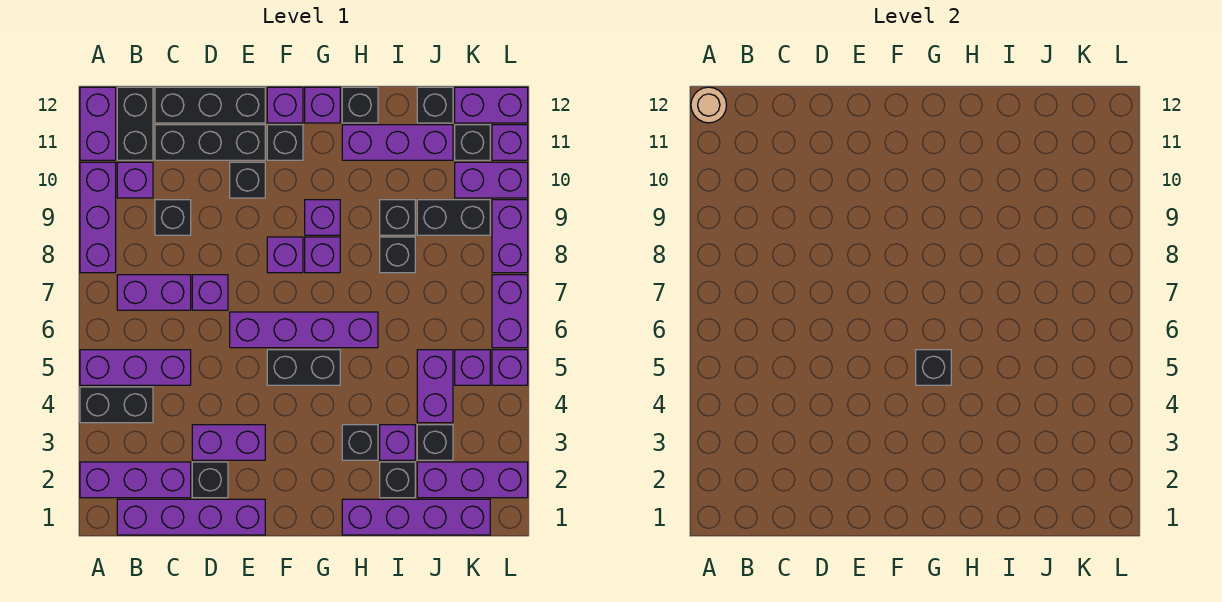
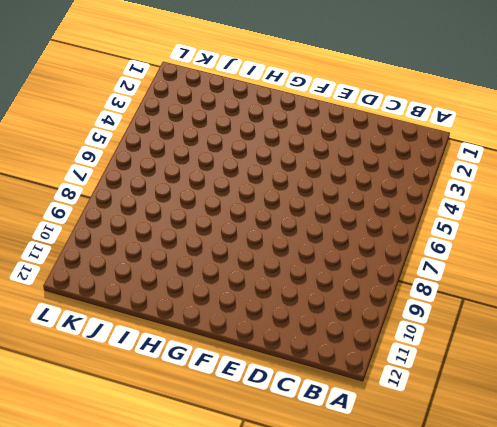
none -> purple 1x3 brick [80,462,191,498]
none -> black 1x2 brick [80,387,153,423]
none -> purple 1x3 brick [80,350,191,385]
none -> purple 1x3 brick [80,162,116,273]

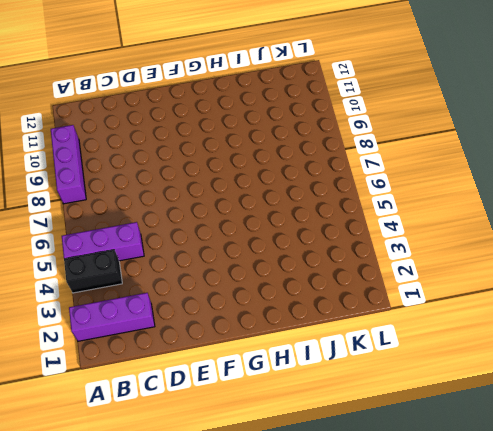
none -> purple 1x2 brick [80,87,116,160]
none -> purple 1x4 brick [117,499,265,535]
none -> purple 1x2 brick [117,275,191,310]
none -> purple 1x1 brick [117,162,153,198]

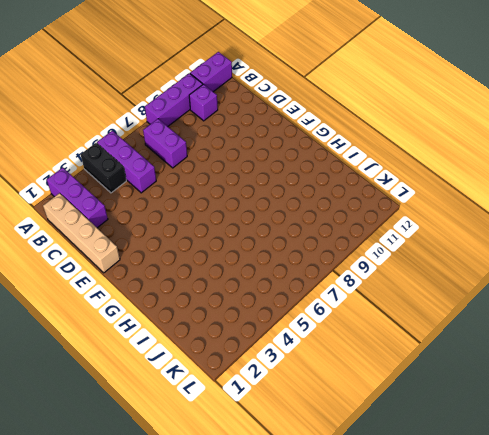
tan 1x4 brick [43,193,120,273] -> purple 1x4 brick [117,499,265,535]
none -> black 1x2 brick [117,87,153,160]
none -> black 1x1 brick [155,200,191,235]
none -> black 1x3 brick [155,125,265,160]
none -> black 1x3 brick [155,87,265,123]

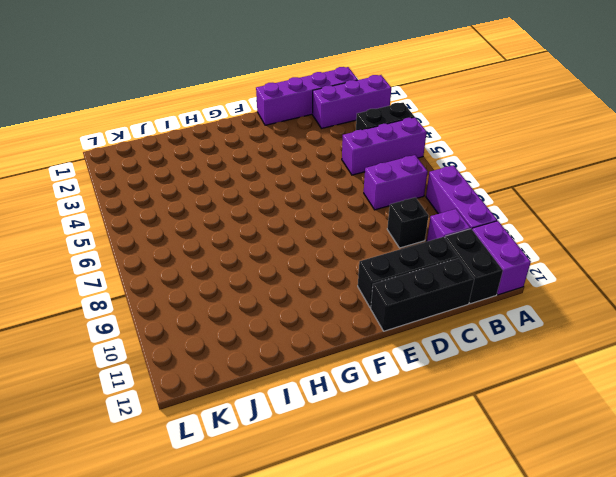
none -> black 1x1 brick [192,462,228,498]
none -> purple 1x2 brick [192,425,265,460]
none -> purple 1x1 brick [192,275,228,310]
none -> purple 1x4 brick [230,312,378,348]

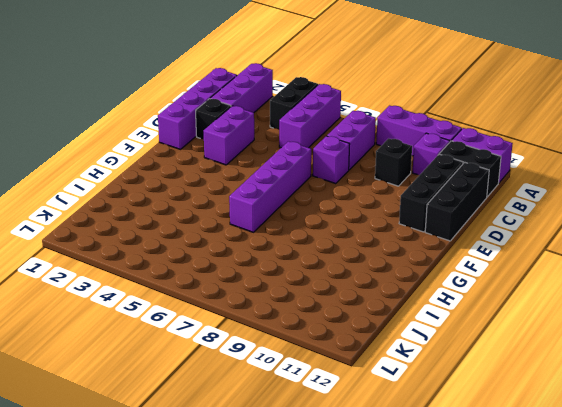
none -> black 1x1 brick [230,162,265,198]
none -> black 1x2 brick [267,350,340,385]
none -> purple 1x1 brick [267,237,303,273]
none -> black 1x1 brick [267,125,303,160]

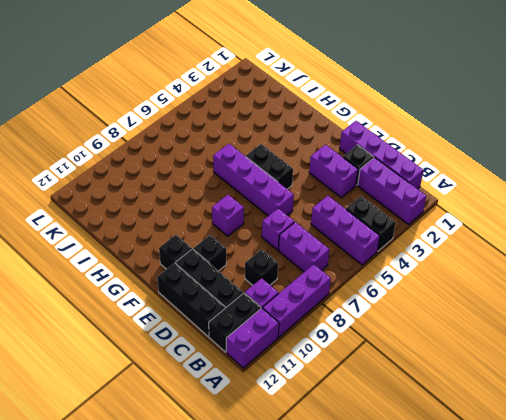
none -> purple 1x1 brick [267,87,303,123]
none -> purple 1x1 brick [305,237,340,273]
none -> purple 1x1 brick [305,200,340,235]
none -> purple 1x1 brick [305,87,340,123]

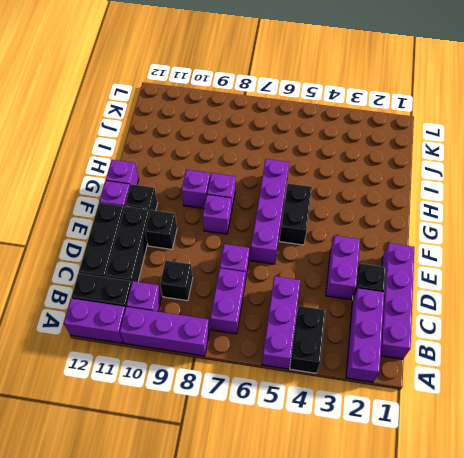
none -> purple 1x4 brick [342,499,490,535]
none -> black 1x1 brick [342,425,378,460]
none -> purple 1x3 brick [342,125,453,160]
none -> black 1x1 brick [342,87,378,123]

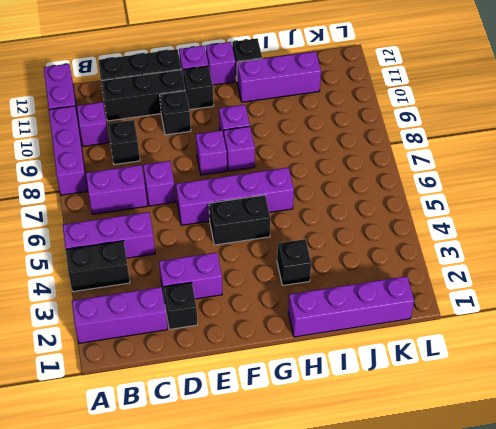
none -> purple 1x4 brick [117,499,265,535]
none -> black 1x2 brick [117,87,153,160]
none -> black 1x1 brick [380,462,415,498]
none -> purple 1x1 brick [380,425,415,460]

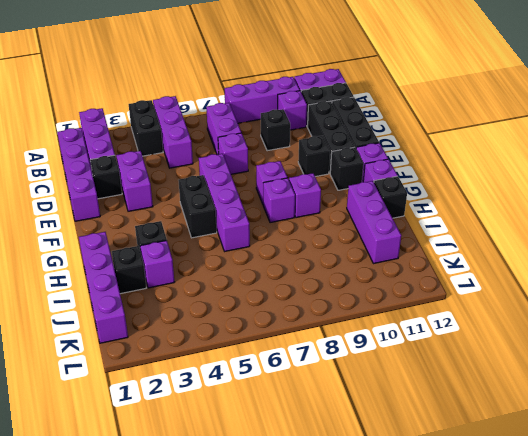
none -> black 1x1 brick [380,237,415,273]
none -> black 1x1 brick [380,200,415,235]
none -> purple 1x3 brick [417,462,528,498]
none -> black 1x1 brick [417,425,453,460]

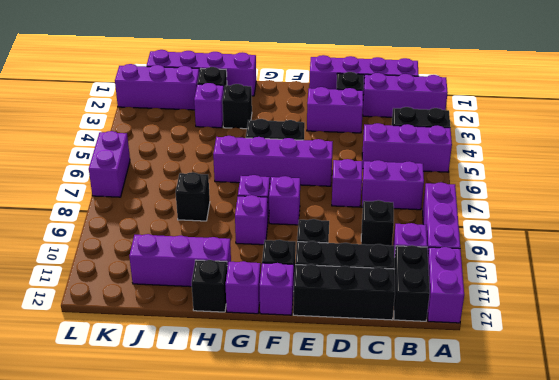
none -> black 1x1 brick [380,200,415,235]
none -> black 1x1 brick [417,425,453,460]
none -> purple 1x2 brick [417,350,453,423]
none -> black 1x2 brick [417,200,490,235]

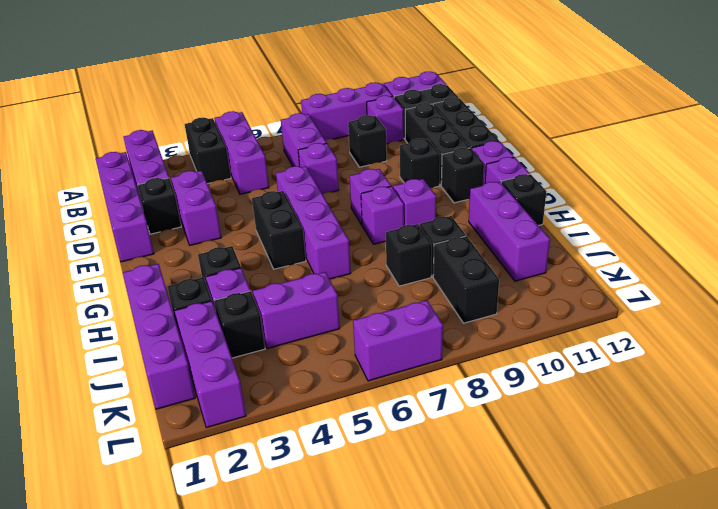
none -> black 1x1 brick [417,87,453,123]
none -> purple 1x1 brick [455,350,490,385]
none -> purple 1x2 brick [455,162,528,198]
none -> black 1x1 brick [455,125,490,160]

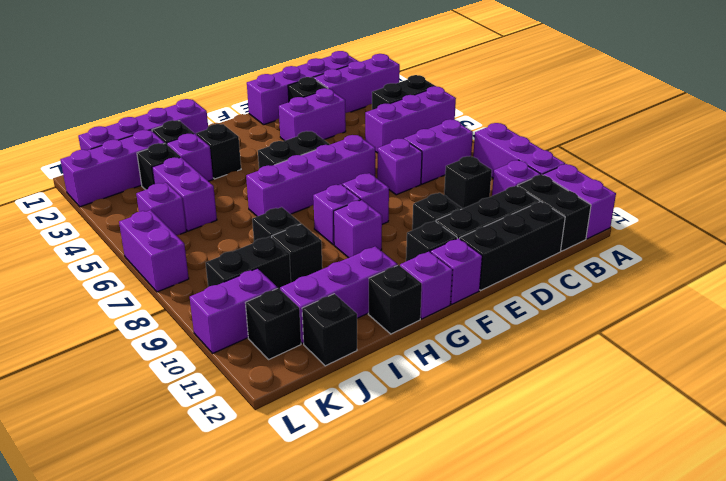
none -> purple 1x2 brick [455,87,528,123]
none -> purple 1x1 brick [492,350,528,385]
none -> purple 1x2 brick [492,200,528,273]
none -> purple 1x1 brick [492,125,528,160]

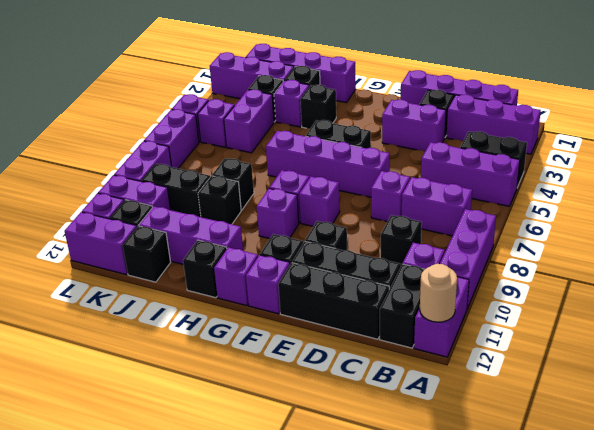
none -> black 1x1 brick [916,350,951,385]

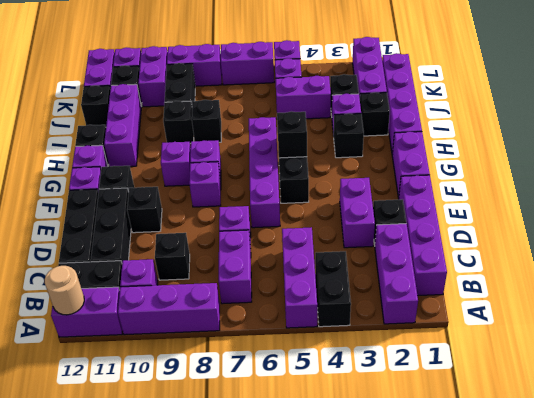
purple 1x2 brick [392,132,430,198] -> none

